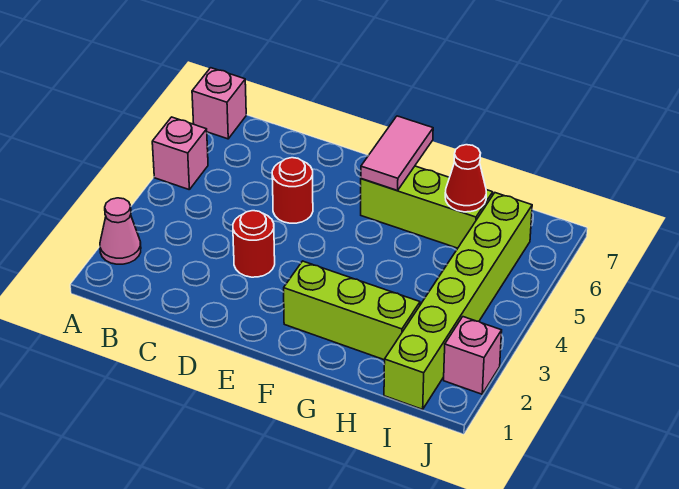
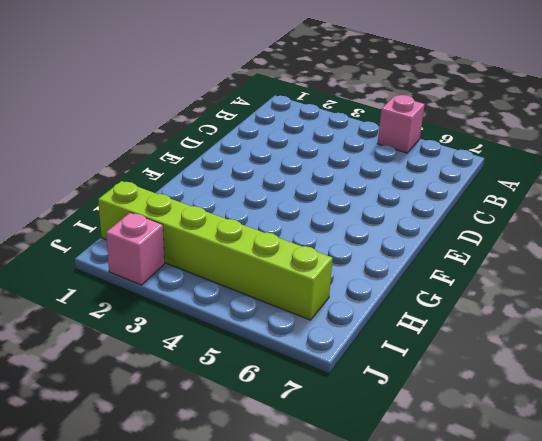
none -> pink 1x1 cone [100,198,141,264]
none -> pink 1x1 brick [192,68,246,139]

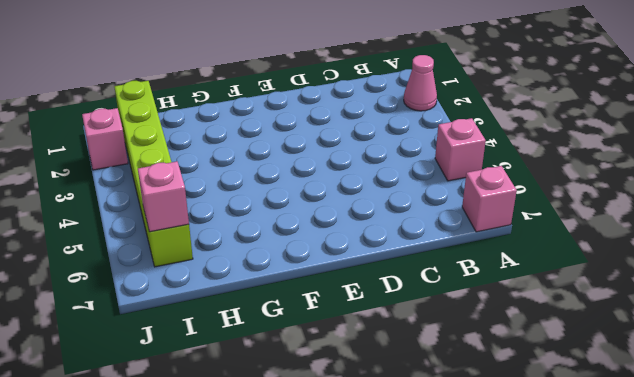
pink 1x1 brick [138,161,189,232] -> none
none -> red 1x1 round brick [233,211,275,277]
none -> red 1x1 round brick [272,158,313,223]

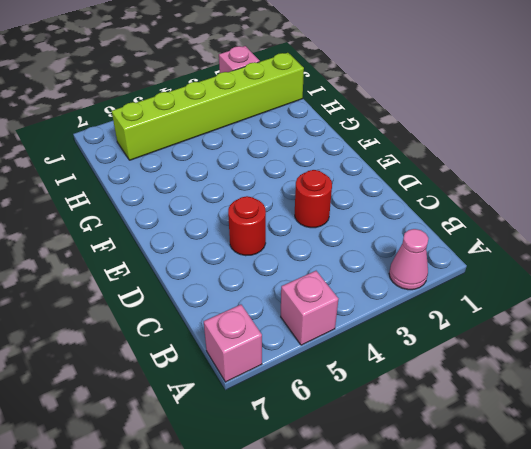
none -> lime 1x3 brick [284,261,420,360]
none -> lime 1x3 brick [361,166,493,248]

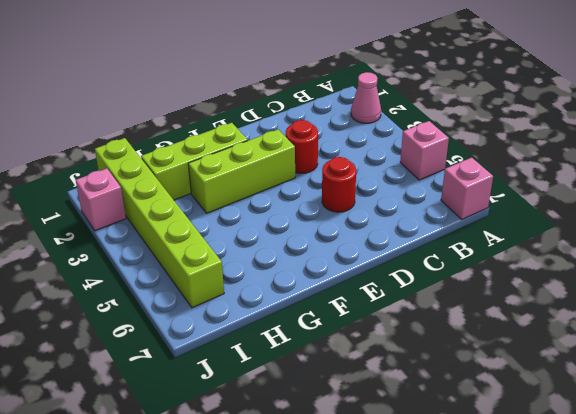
lime 1x3 brick [188,129,295,213] -> lime 1x3 brick moved to [361,166,493,248]
none -> pink 1x2 tile [361,116,433,191]
none -> red 1x1 cone [445,145,486,212]

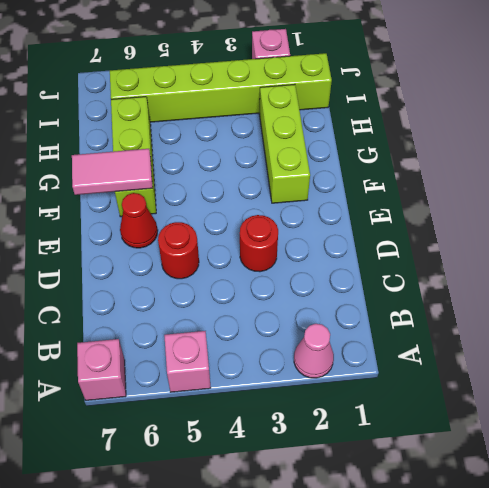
red 1x1 cone [120,193,158,248] -> red 1x1 cone moved to [445,145,486,212]

